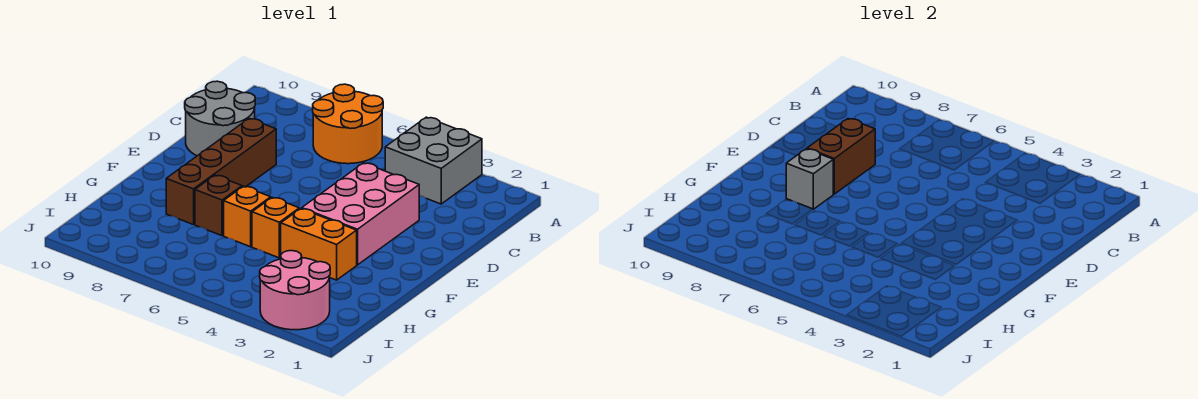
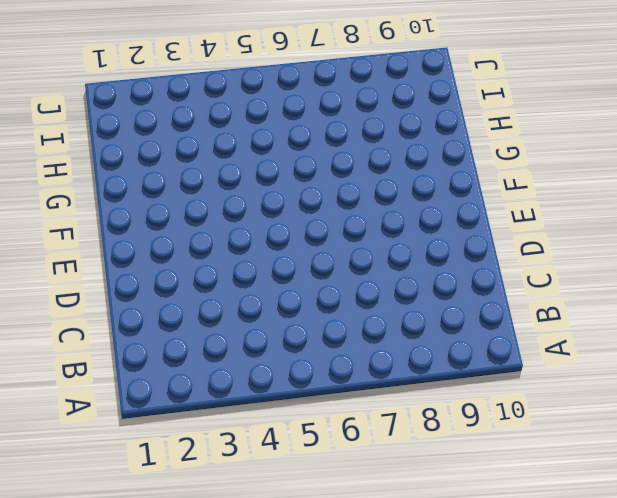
none -> grey 2x2 brick [385,117,482,204]
none -> orange 2x2 round brick [313,84,383,164]
none -> grey 2x2 round brick [185,81,255,156]

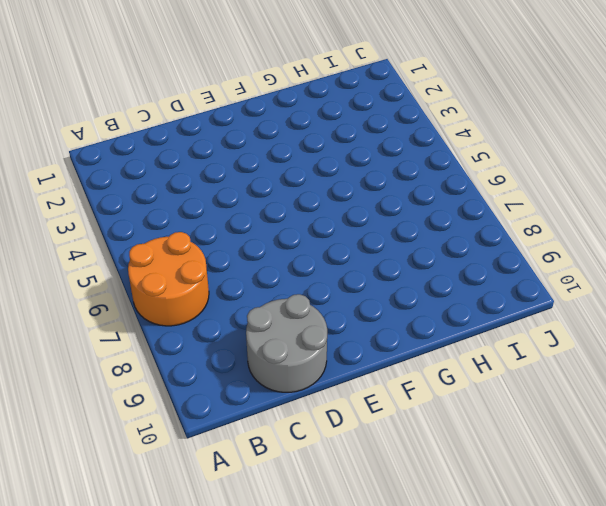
none -> grey 2x2 brick [385,117,482,204]
none -> pink 2x3 brick [302,163,419,265]
none -> brown 1x4 brick [166,119,276,225]

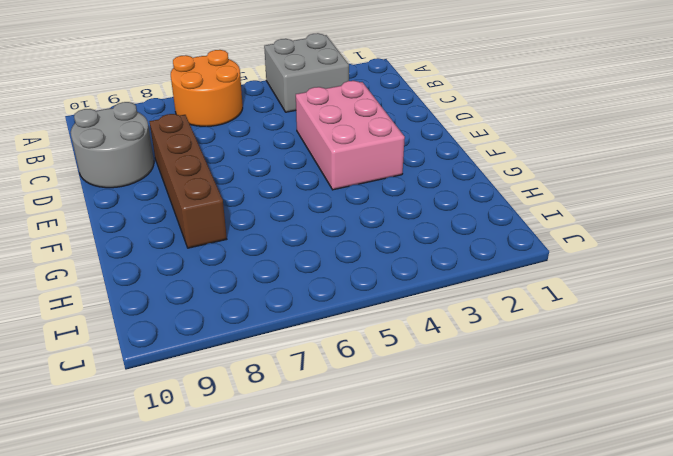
none -> orange 1x2 brick [281,209,357,280]
none -> orange 1x1 brick [252,197,299,258]
none -> orange 1x1 brick [224,186,271,247]

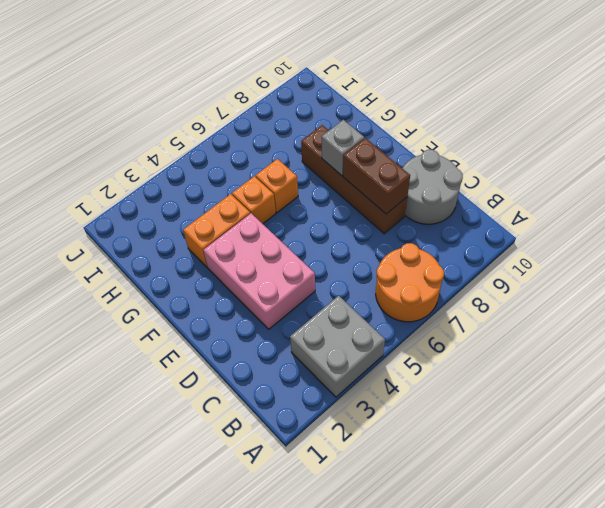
none -> brown 1x1 brick [195,175,242,236]
none -> pink 2x2 round brick [260,251,330,330]

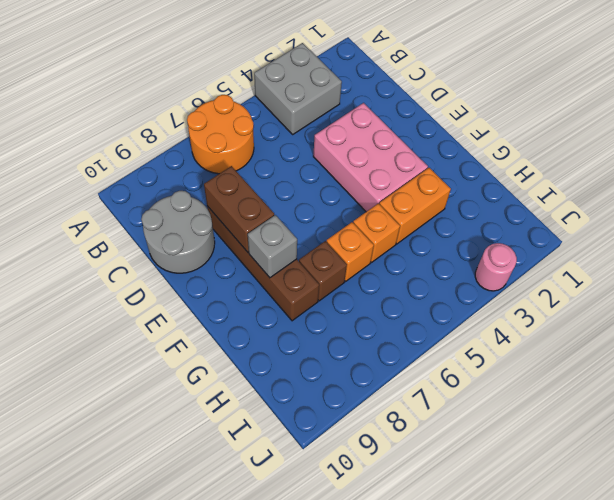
pink 1x1 round brick [475,243,517,291] -> pink 2x2 round brick [260,251,330,330]

